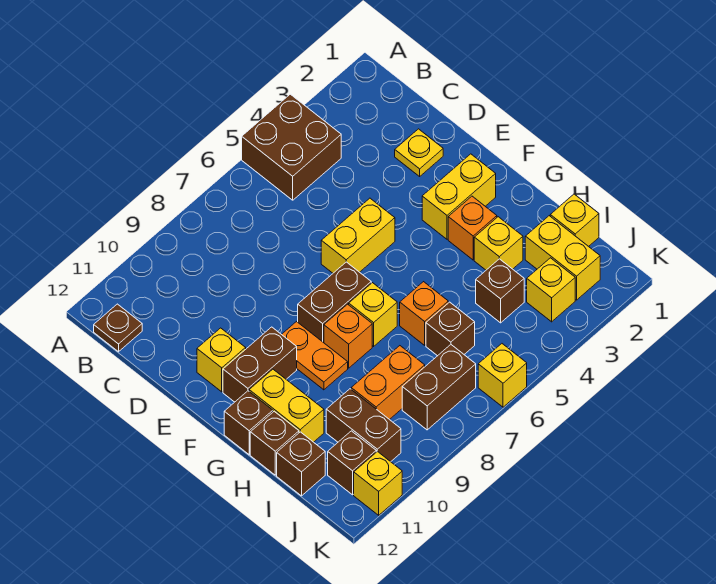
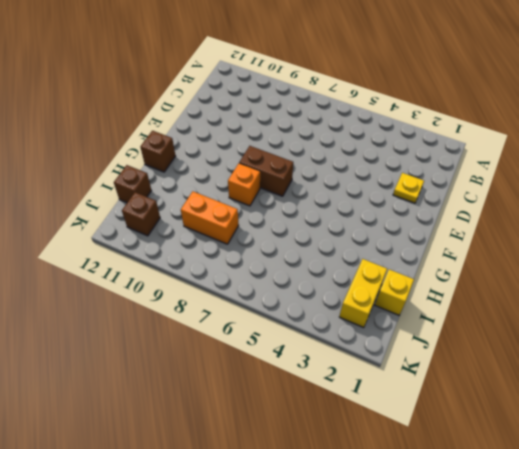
none -> brown 2x2 brick [242,94,341,200]
none -> brown 1x1 plate [94,304,142,352]
none -> yellow 1x2 brick [321,198,395,273]

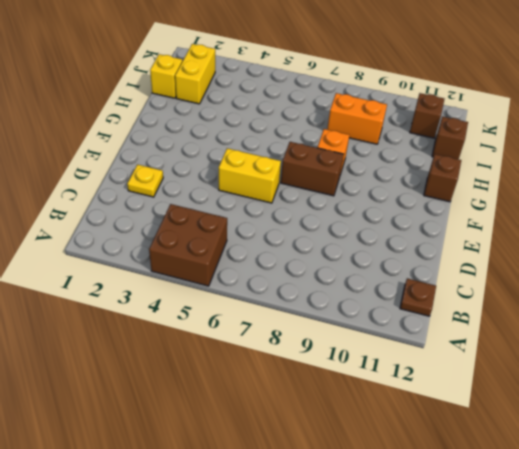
none -> yellow 1x1 brick [197,328,246,392]
none -> yellow 1x2 brick [422,154,496,239]
none -> orange 1x2 plate [282,322,348,390]

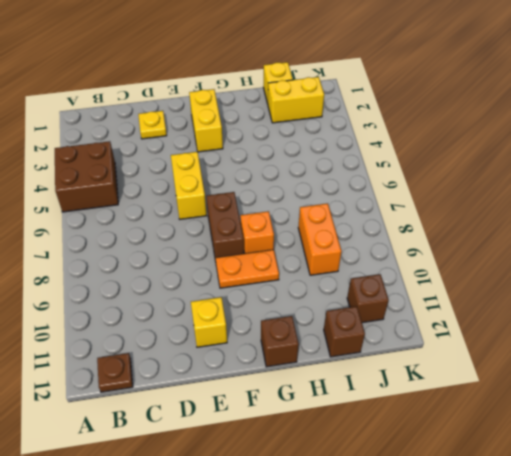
none -> brown 1x2 brick [223,327,297,402]
none -> orange 1x1 brick [448,196,497,260]
none -> yellow 1x1 brick [349,283,397,346]

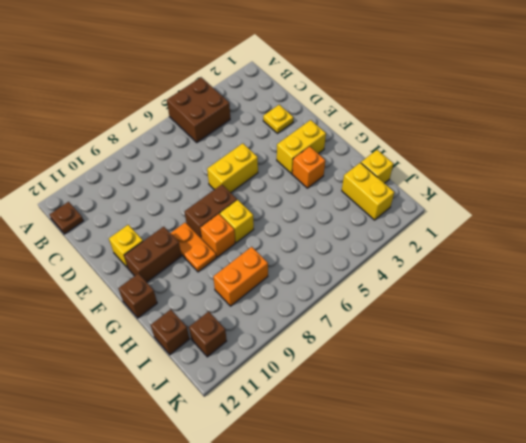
none -> yellow 1x2 brick [249,369,324,442]
none -> yellow 1x1 brick [474,217,523,270]
none -> orange 1x1 brick [400,282,448,345]

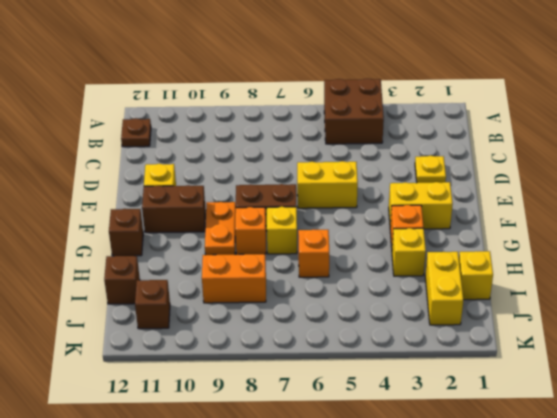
none -> yellow 1x2 brick [249,369,324,442]
none -> brown 1x1 brick [250,411,299,475]
none -> brown 1x1 brick [476,259,524,323]

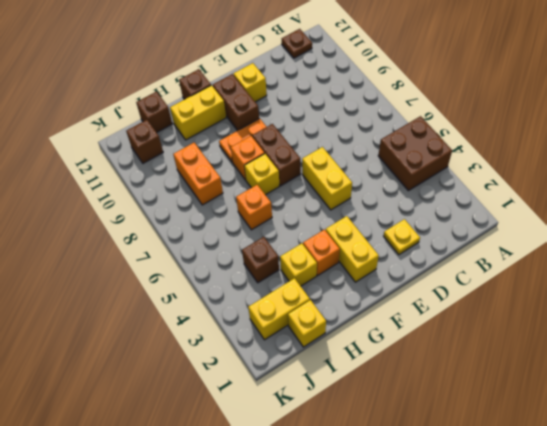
none -> brown 1x1 brick [250,411,299,475]
none -> brown 1x1 brick [426,302,475,356]
none -> brown 1x2 brick [326,389,401,462]

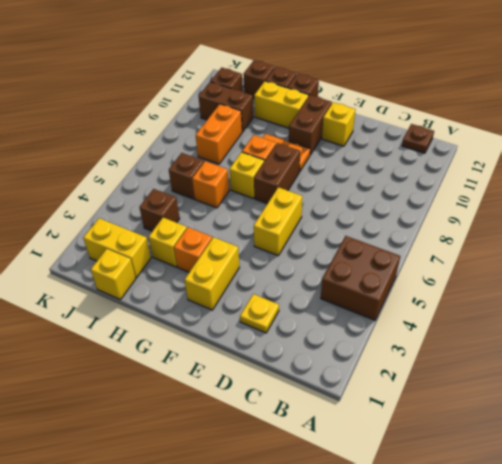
none -> yellow 1x1 brick [527,258,575,322]
none -> brown 1x2 brick [402,345,476,430]
none -> yellow 1x1 brick [478,344,527,407]

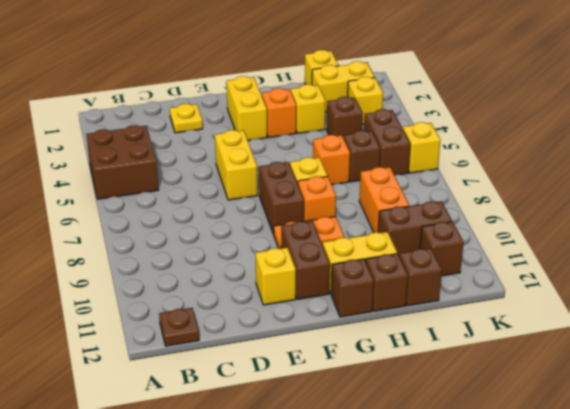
brown 1x2 brick [364,109,411,175] -> brown 1x2 brick moved to [402,345,476,430]
none -> yellow 1x1 brick [354,451,402,515]

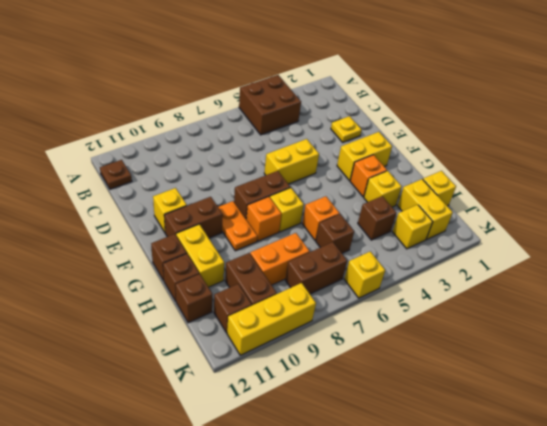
yellow 1x3 brick [227,283,316,355] -> yellow 1x1 brick [354,451,402,515]

